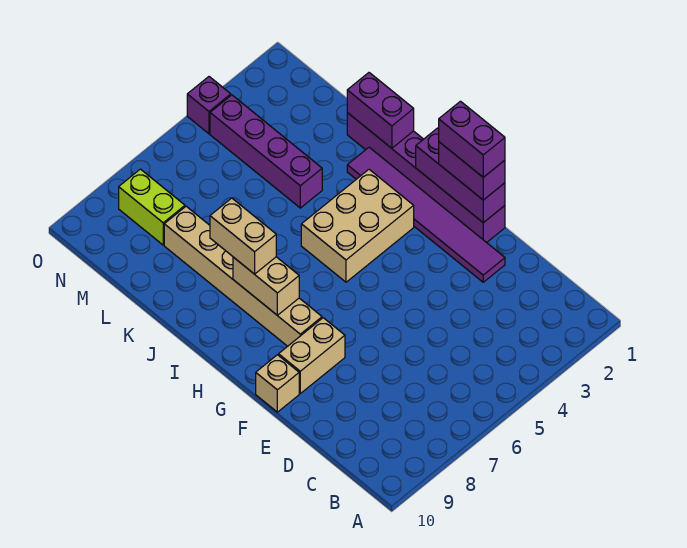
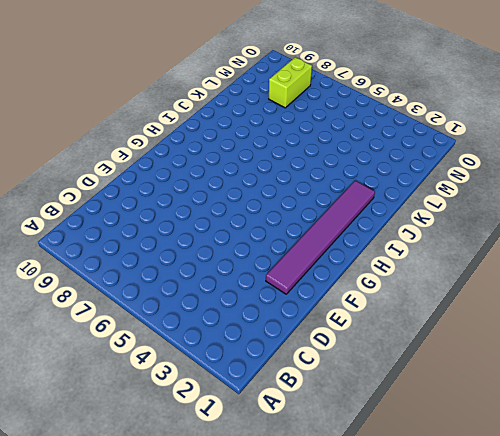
none -> purple 1x6 brick [347,113,505,243]
none -> tan 1x2 brick [279,318,345,393]
none -> tan 1x1 brick [256,355,299,412]

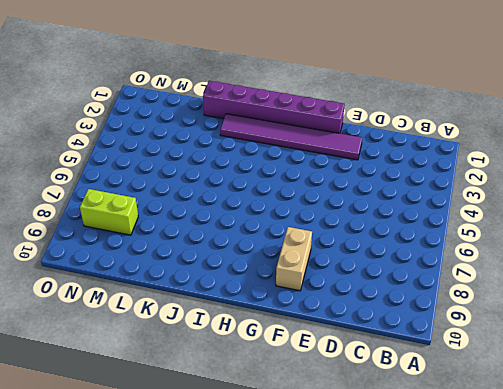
none -> tan 1x1 brick [256,355,299,412]
none -> tan 1x6 brick [164,206,322,346]
none -> tan 2x3 brick [301,169,414,282]

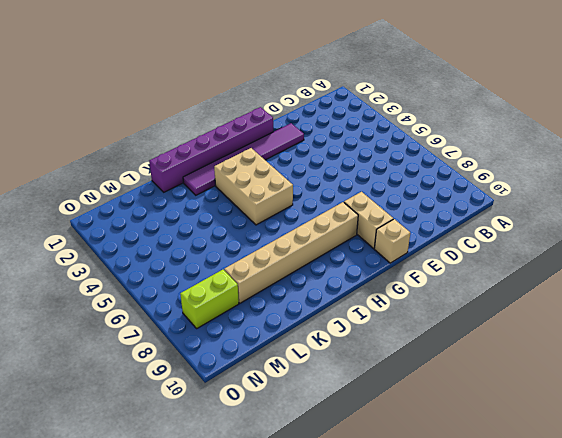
none -> purple 1x4 brick [210,95,322,208]
none -> purple 1x1 brick [187,77,231,134]
none -> purple 1x3 brick [416,128,505,223]

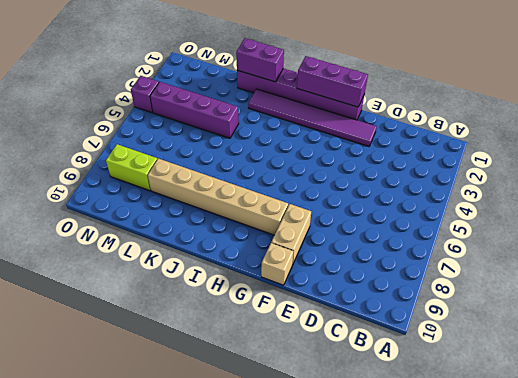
none -> tan 2x3 brick [301,169,414,282]
none -> tan 1x2 brick [233,257,299,316]
none -> purple 1x2 brick [439,142,505,200]

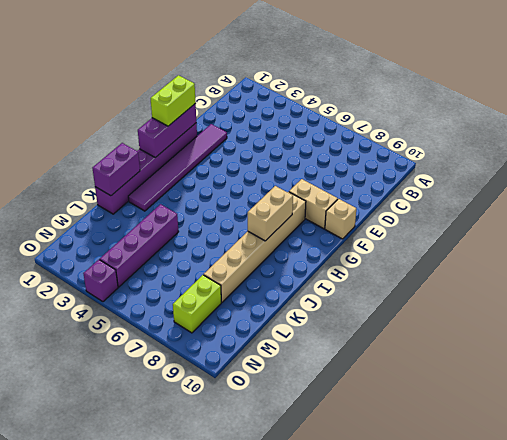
lime 1x2 brick [150,75,196,126] -> purple 1x2 brick [439,142,505,200]
none -> tan 2x3 brick [301,169,414,282]
none -> tan 1x2 brick [210,198,276,274]
none -> purple 1x2 brick [439,101,505,177]

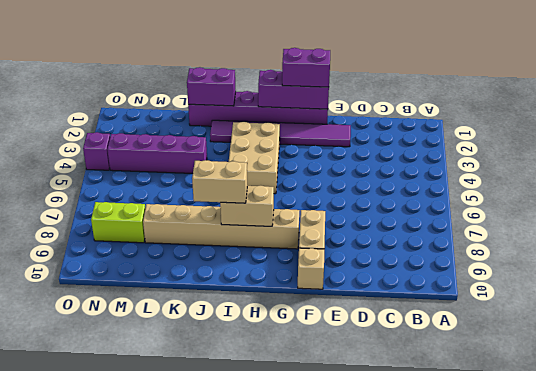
none -> purple 1x2 brick [439,101,505,177]

